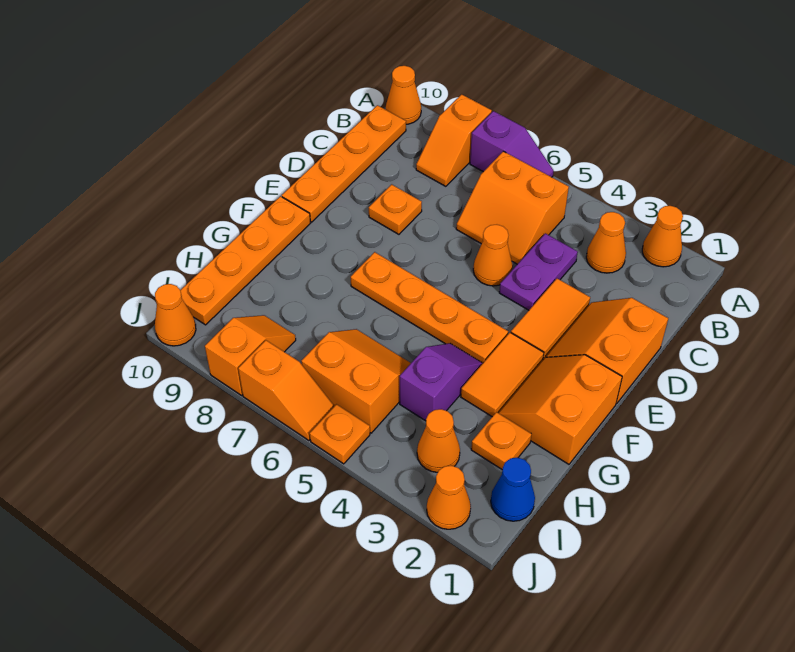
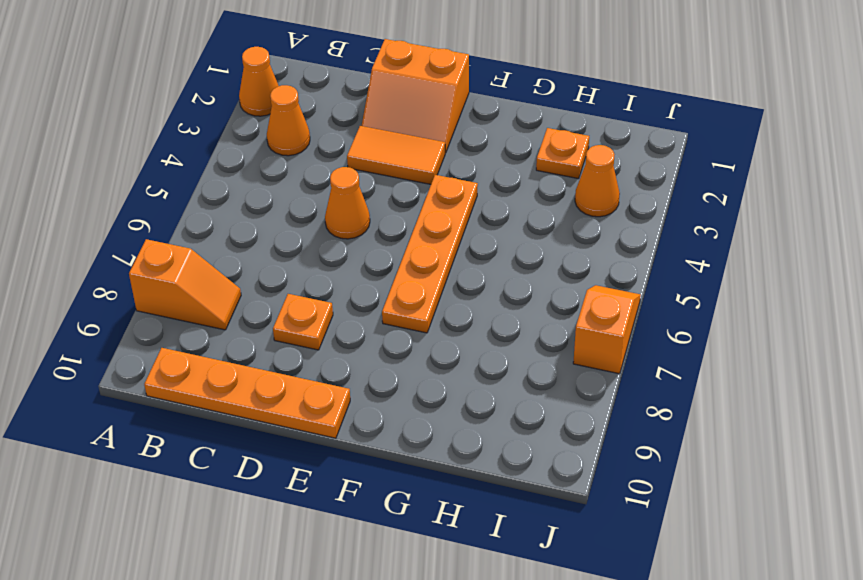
none -> purple 1x2 slope [470,111,554,177]
none -> orange 1x1 cone [386,66,421,124]
none -> orange 2x2 slope [456,151,569,264]

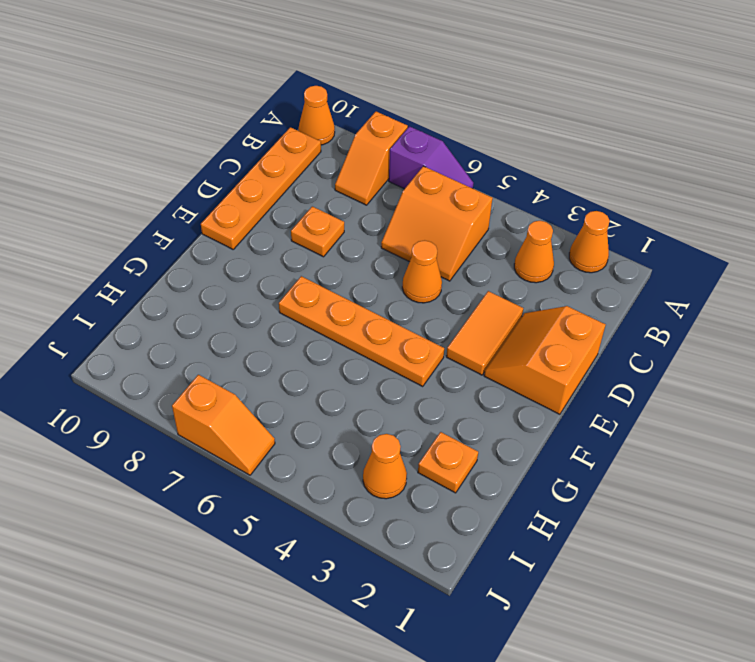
none -> purple 1x2 plate [499,233,578,310]
none -> orange 2x2 slope [499,355,622,464]
none -> orange 1x2 tile [461,333,544,417]

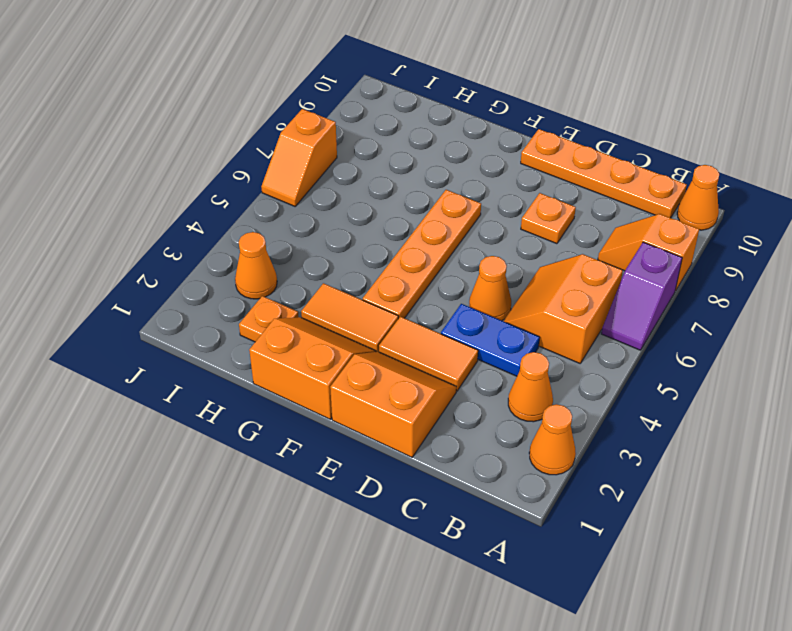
blue 1x2 plate [441,304,540,376] -> purple 1x2 plate [499,233,578,310]
none -> orange 1x4 plate [180,196,310,325]
none -> purple 1x2 slope [400,343,483,421]
none -> orange 2x2 slope [301,329,411,433]

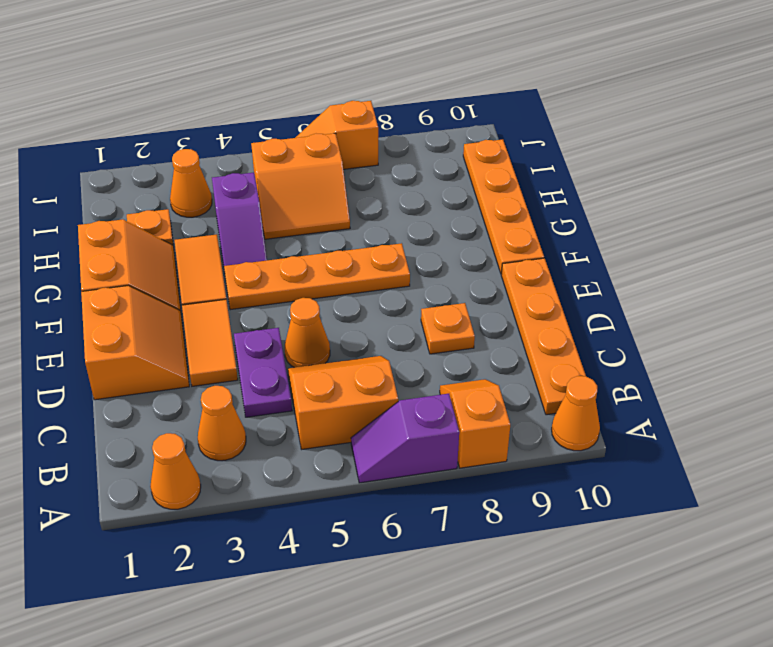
none -> blue 1x1 cone [491,458,535,521]
none -> orange 1x2 slope [205,315,296,395]
none -> orange 1x1 cone [427,466,471,529]

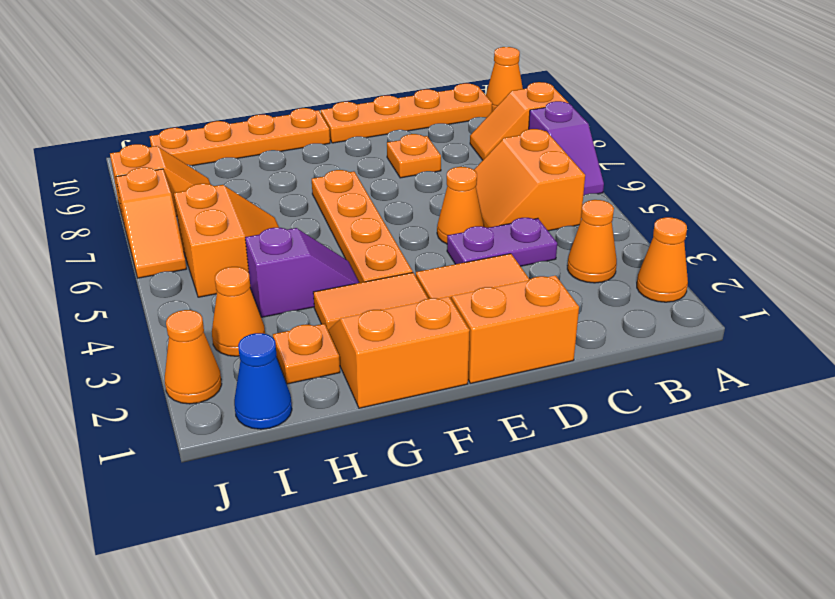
none -> orange 1x1 plate [310,404,370,464]
none -> orange 1x1 cone [155,284,196,346]

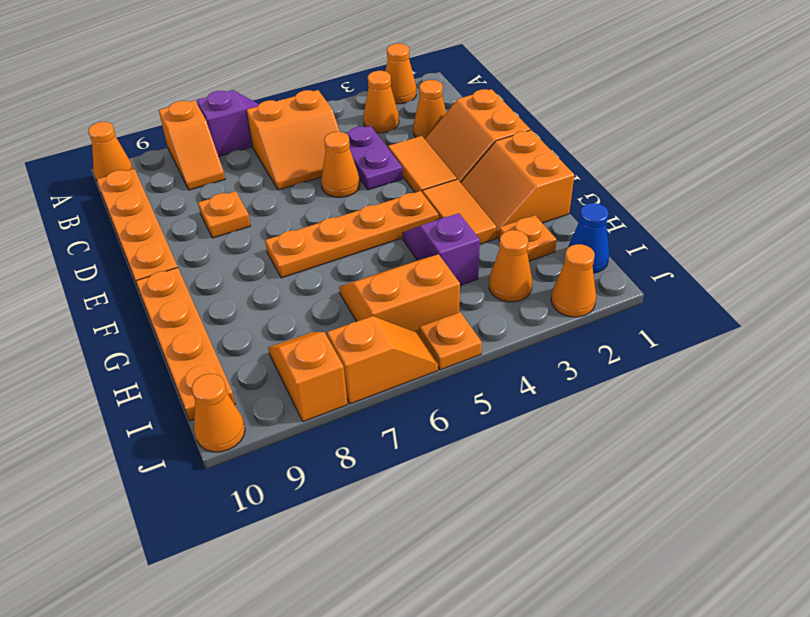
orange 1x1 cone [413,80,446,139] -> none

